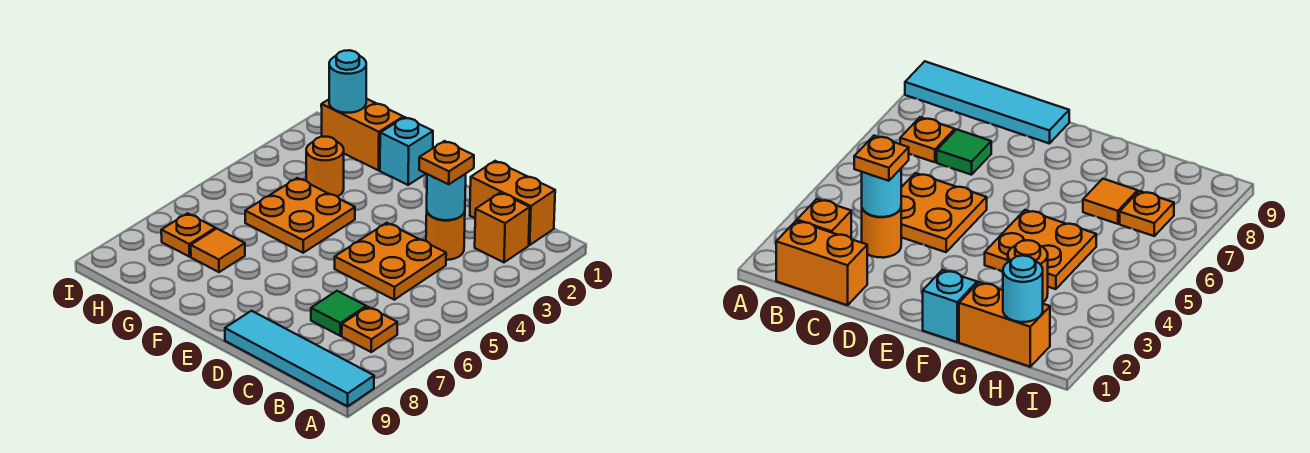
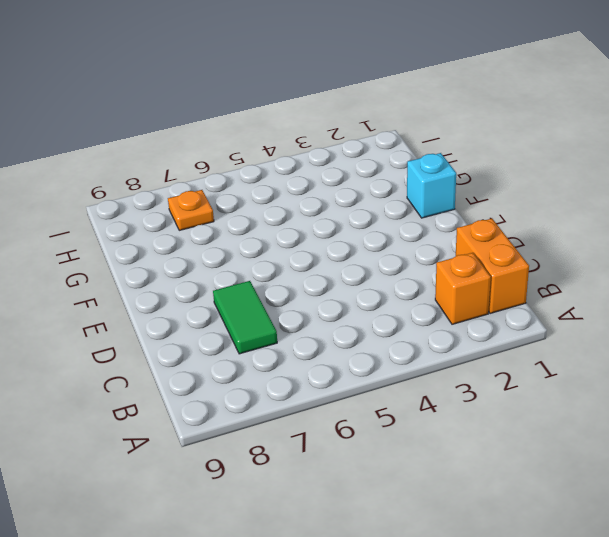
green 1x2 tile [213,281,277,354] -> green 1x1 tile [311,291,366,336]
none -> cyan 1x4 tile [225,311,374,406]
none -> orange 1x1 plate [342,307,397,352]
none -> orange 1x1 round brick [426,212,465,260]

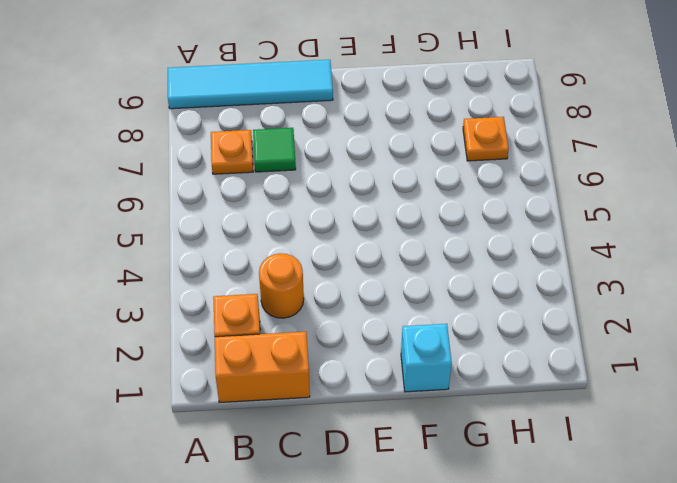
none -> orange 2x2 plate [335,223,446,300]
none -> orange 2x2 plate [245,178,355,253]
none -> orange 1x2 brick [321,99,403,170]

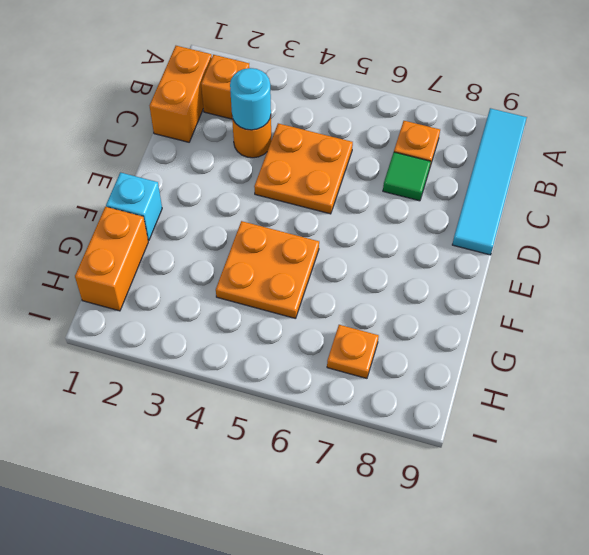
none -> orange 1x1 round brick [306,137,344,197]
none -> orange 1x1 tile [191,229,245,272]
none -> cyan 1x1 round brick [329,50,366,113]

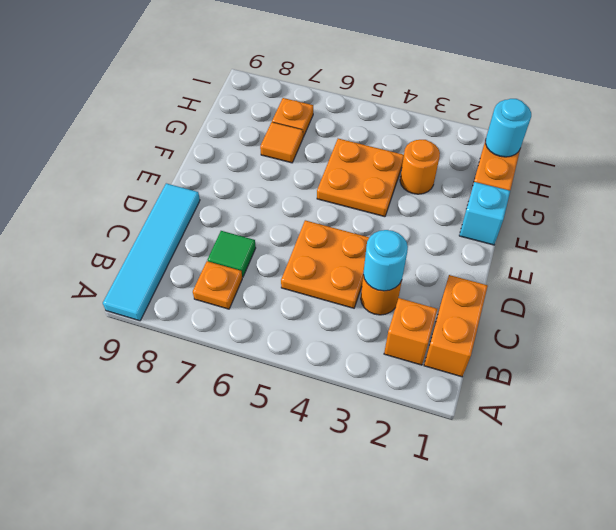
none -> orange 1x1 plate [419,141,474,184]

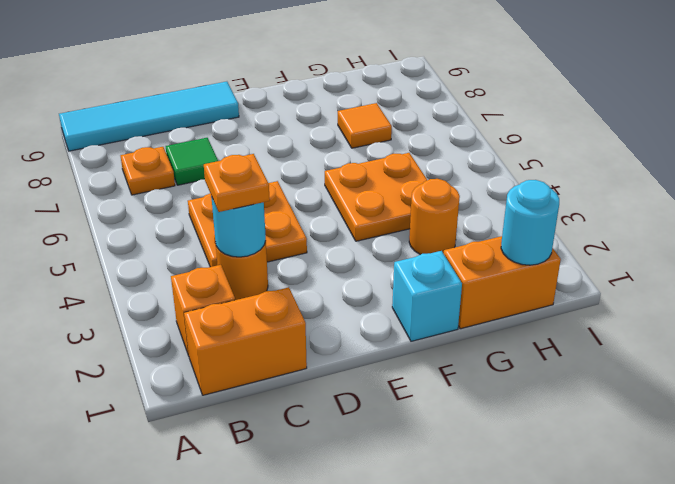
none -> orange 1x1 plate [161,213,215,257]

